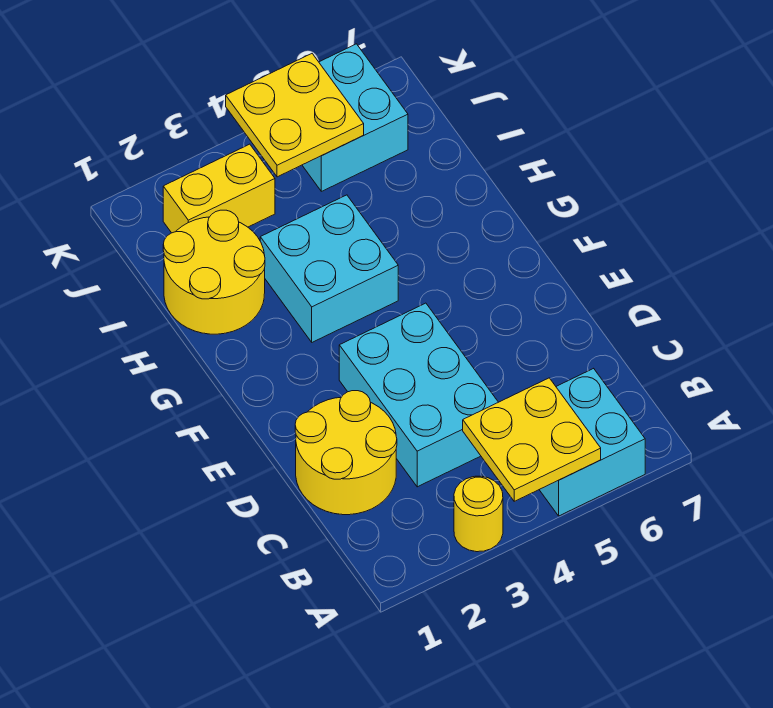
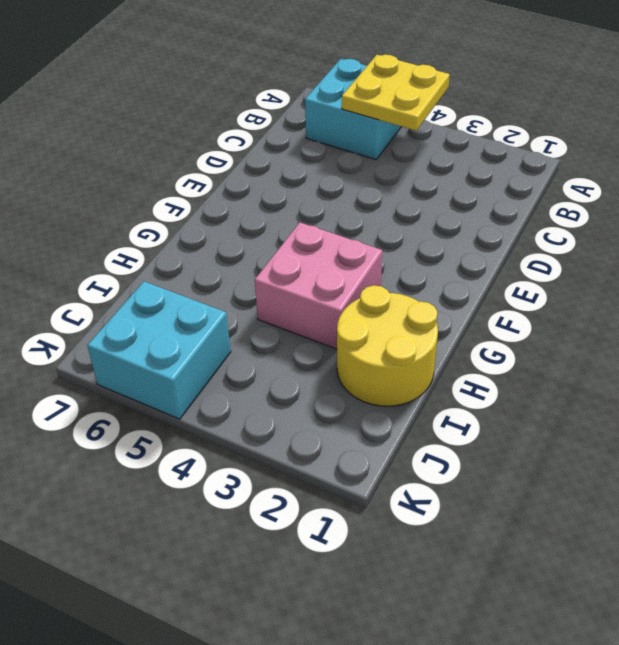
pink 2x2 brick [255,222,382,349] -> cyan 2x2 brick [260,195,398,342]
none -> yellow 1x1 round brick [454,476,503,552]
none -> yellow 2x2 round brick [295,391,397,515]

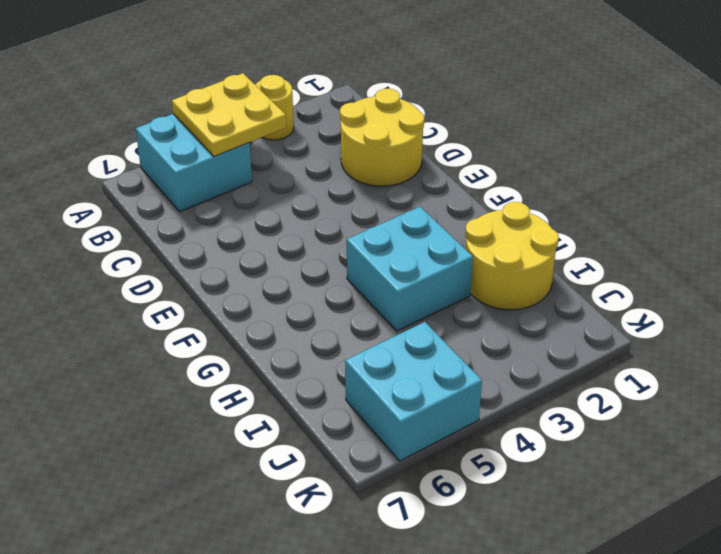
none -> cyan 2x3 brick [339,303,498,487]
none -> yellow 1x2 brick [163,144,275,233]

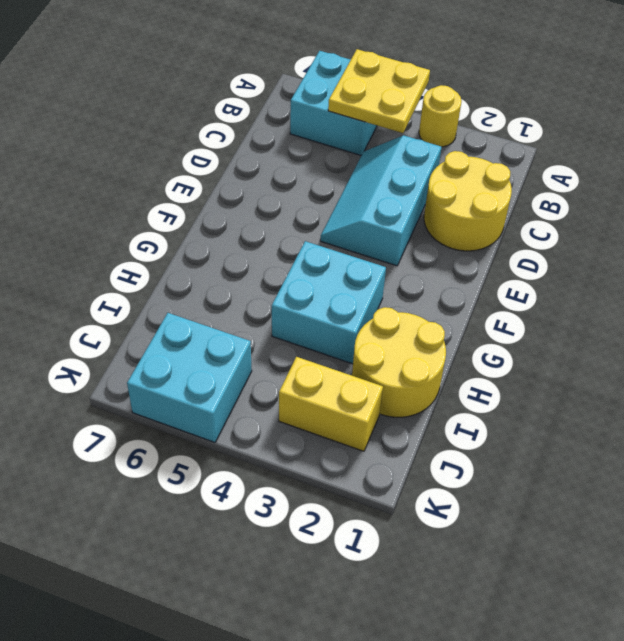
cyan 2x3 slope [320,135,442,266] -> cyan 2x3 brick [339,303,498,487]
none -> yellow 2x2 plate [226,54,364,177]

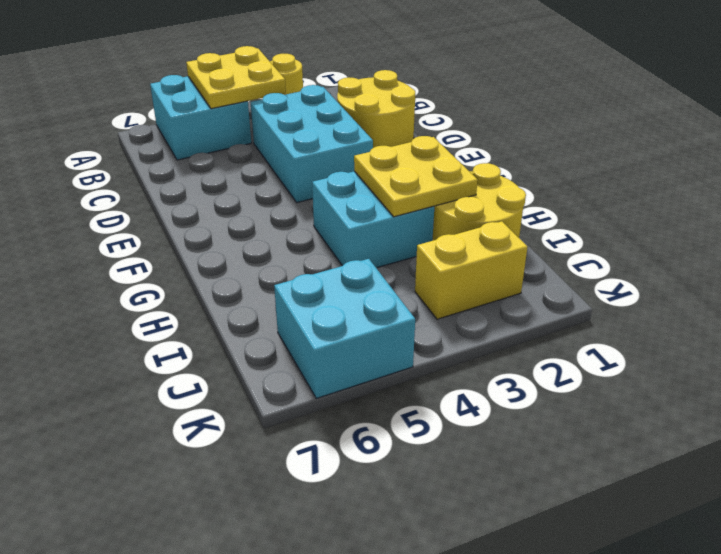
yellow 2x2 plate [354,136,478,217] -> yellow 2x2 plate moved to [226,54,364,177]

